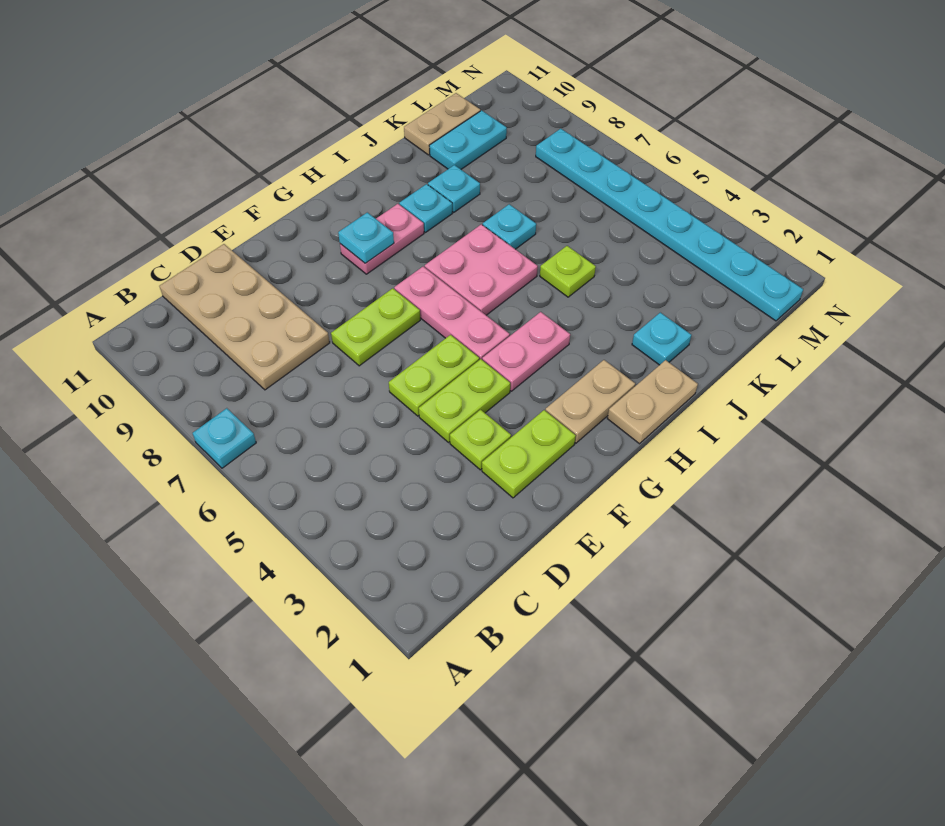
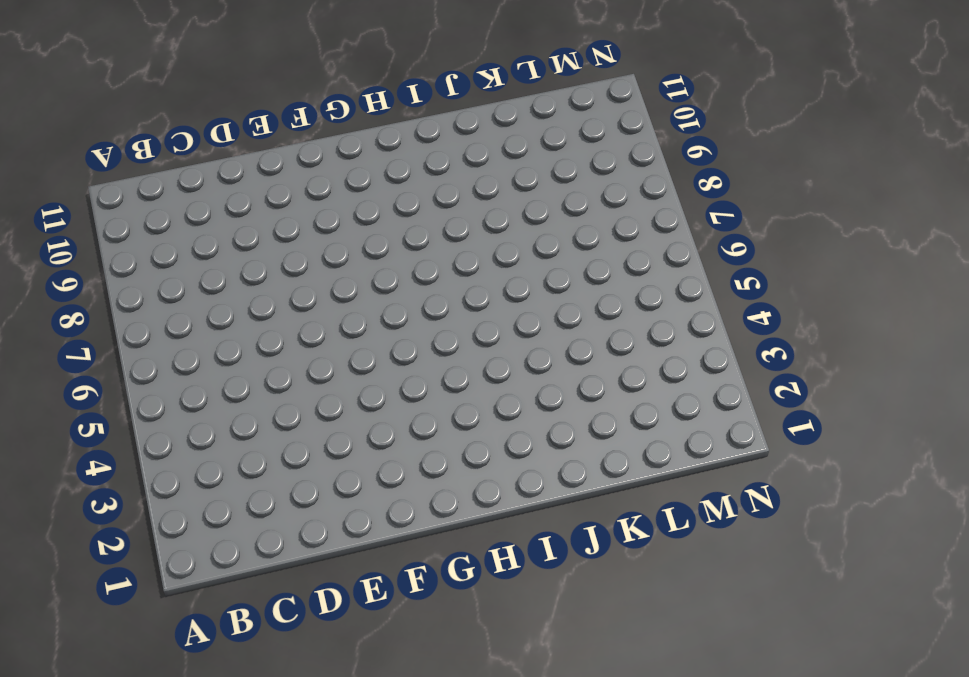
none -> cyan 1x1 plate [193,408,256,468]
none -> tan 2x4 plate [159,244,330,390]
none -> lime 1x2 plate [482,410,576,498]

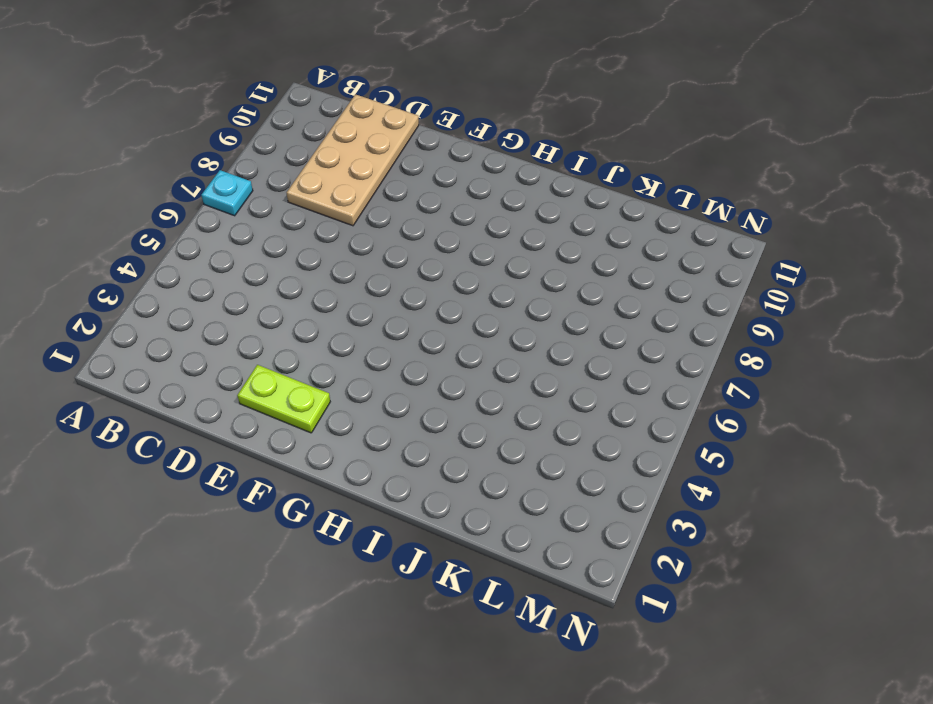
none -> lime 1x1 plate [450,410,511,470]
none -> lime 1x2 plate [419,359,510,442]
none -> lime 1x2 plate [389,335,479,416]

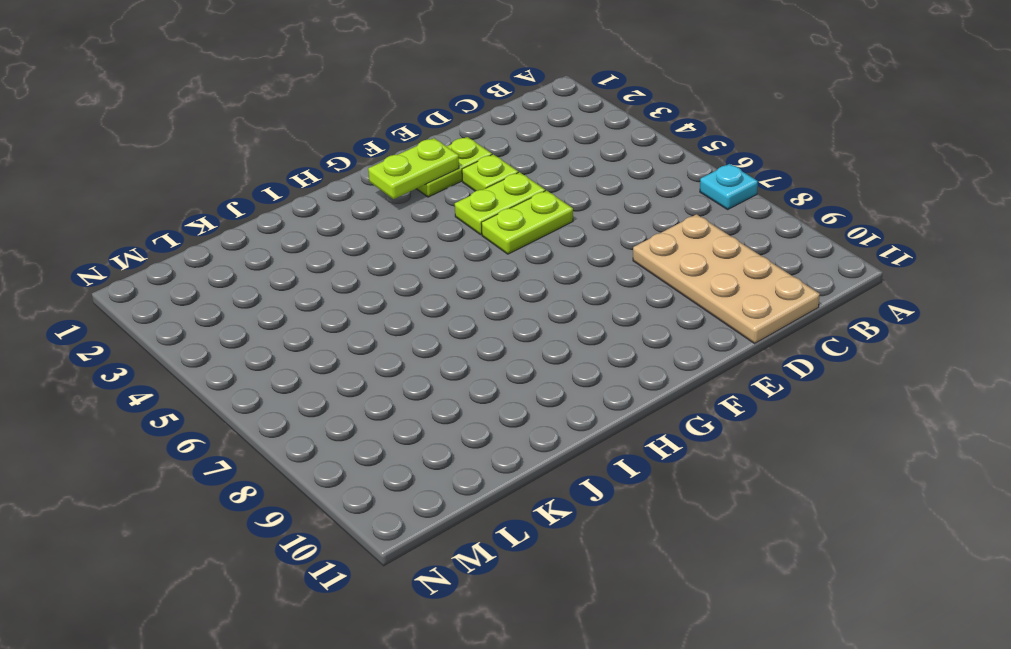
lime 1x2 plate [368,138,459,199] -> lime 1x2 plate moved to [331,288,420,366]
none -> tan 1x2 plate [545,360,635,443]
none -> pink 1x2 plate [482,312,570,391]
none -> pink 1x3 plate [394,267,510,360]

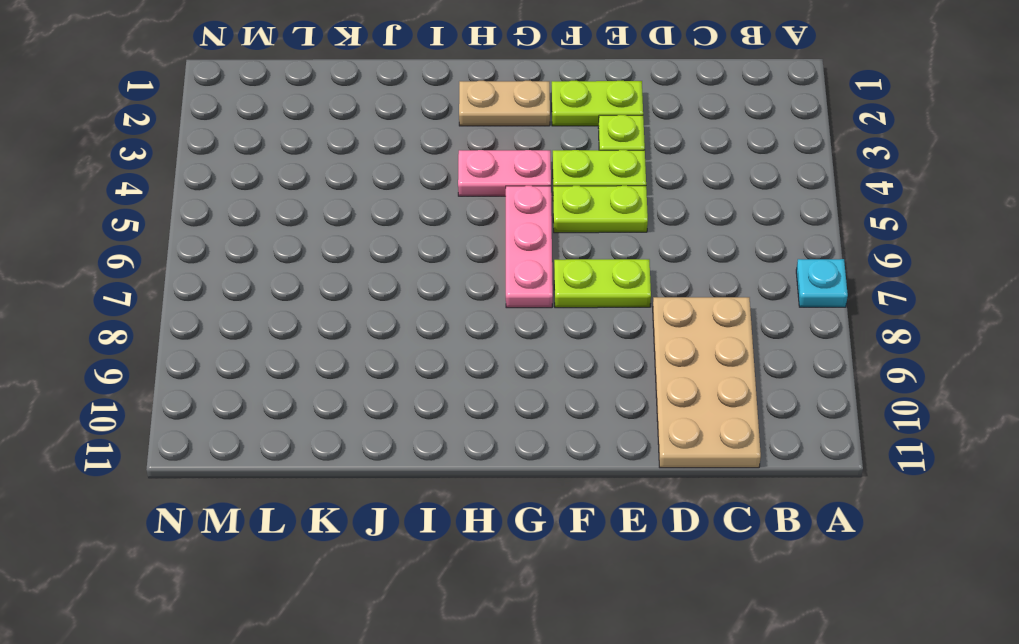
none -> pink 1x2 plate [340,204,424,274]
none -> tan 1x2 plate [607,360,698,444]
none -> pink 2x2 plate [425,224,538,315]

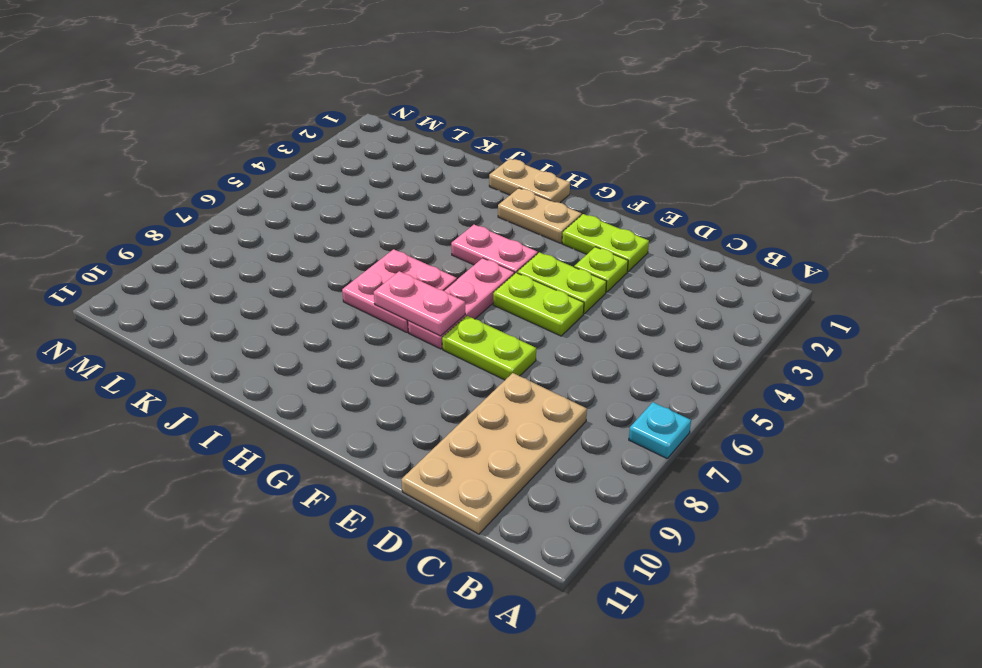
pink 1x2 plate [374,271,465,336] -> pink 1x2 plate moved to [340,204,424,274]
none -> cyan 1x1 plate [399,184,452,232]
none -> cyan 1x1 plate [632,312,691,365]
none -> lime 1x1 plate [540,246,596,297]

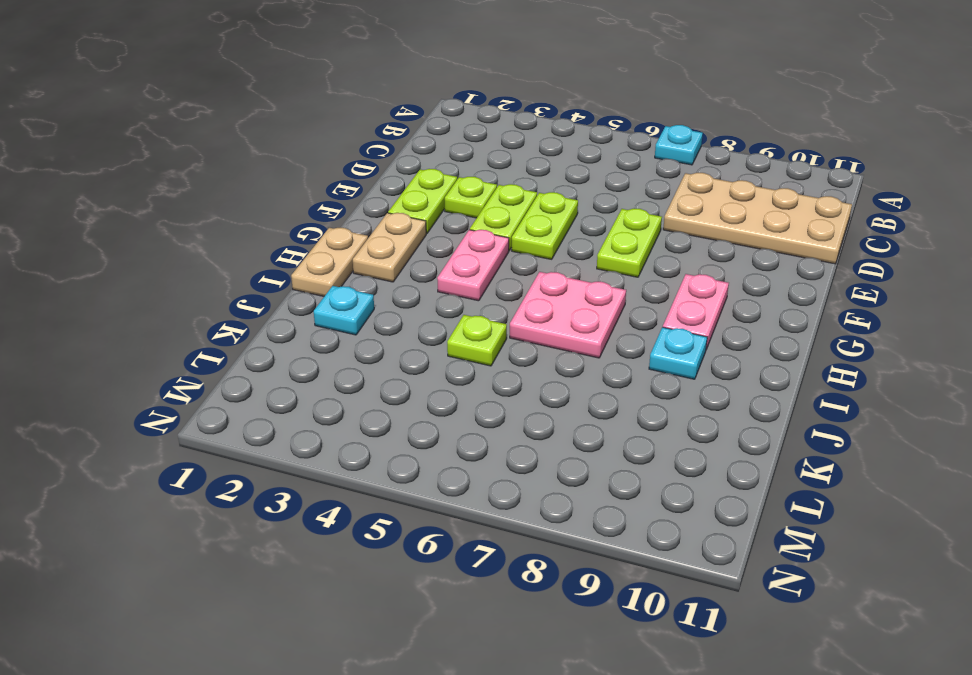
none -> pink 1x3 plate [394,267,510,360]
none -> cyan 1x1 plate [483,204,536,249]
none -> cyan 1x1 plate [428,165,480,212]

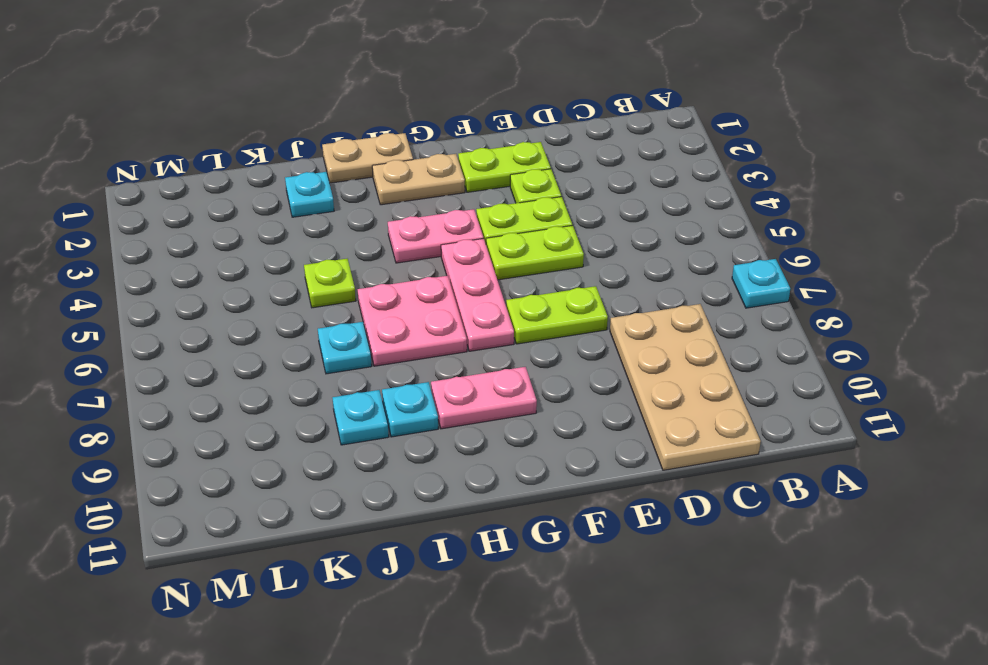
none -> cyan 1x2 plate [429,110,507,169]
none -> tan 1x2 plate [404,93,480,155]
none -> cyan 1x8 plate [536,129,803,321]

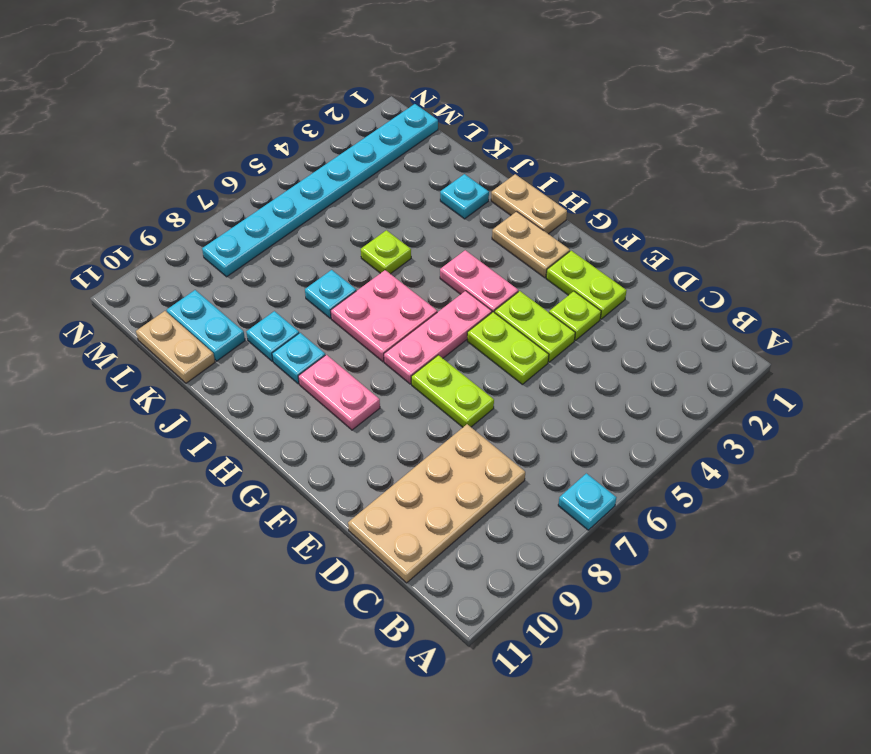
none -> cyan 1x1 plate [338,212,394,263]

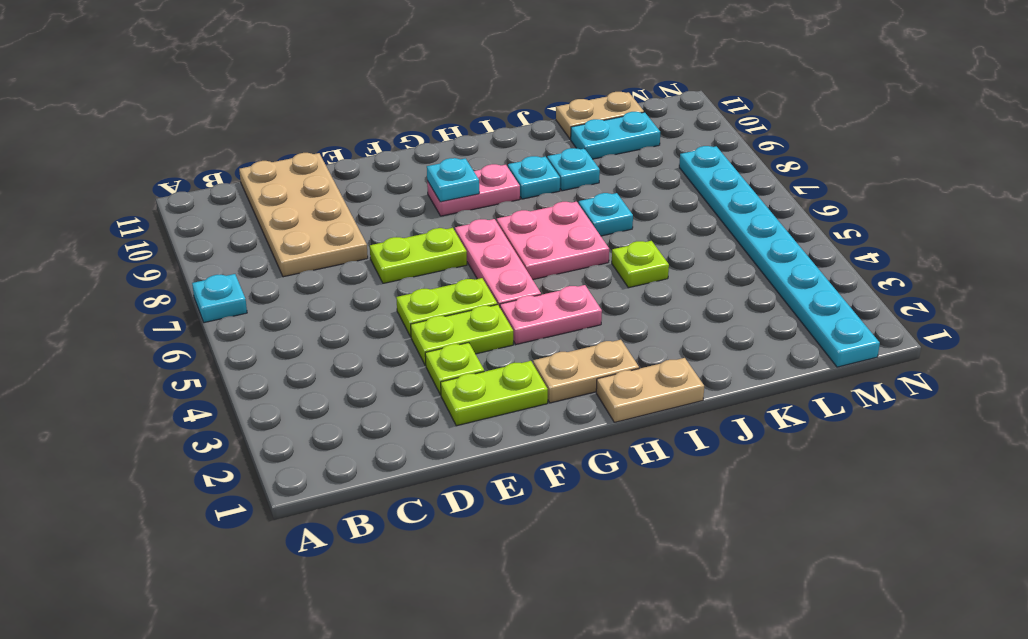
none -> cyan 1x1 plate [632,312,691,365]

